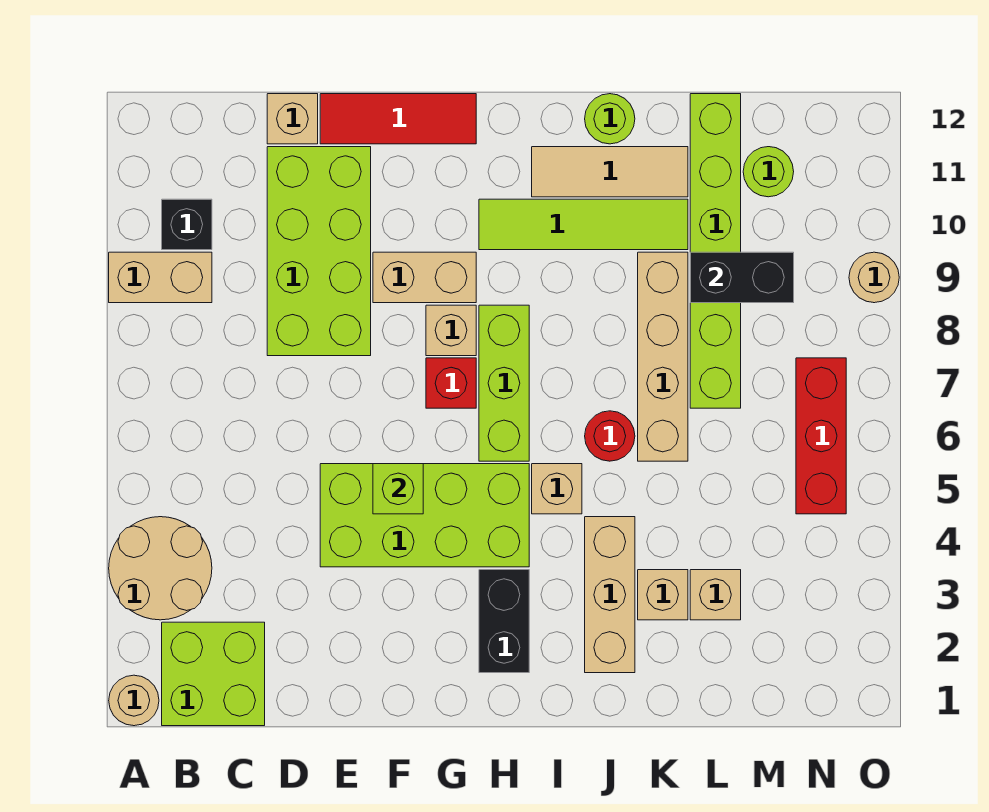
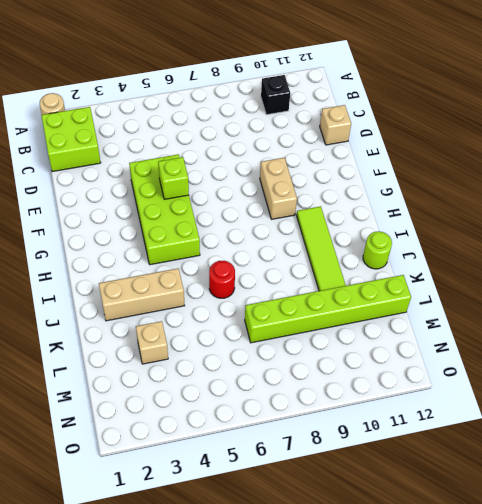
none -> tan 2x2 round brick [109,517,212,620]
none -> tan 1x2 brick [109,252,212,303]
none -> lime 2x4 brick [267,147,371,356]

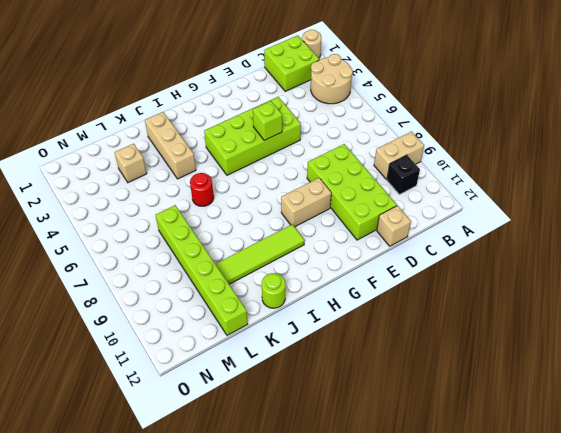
none -> red 1x3 tile [320,94,476,144]
none -> red 1x1 brick [426,358,476,408]
none -> tan 1x1 brick [426,305,476,356]

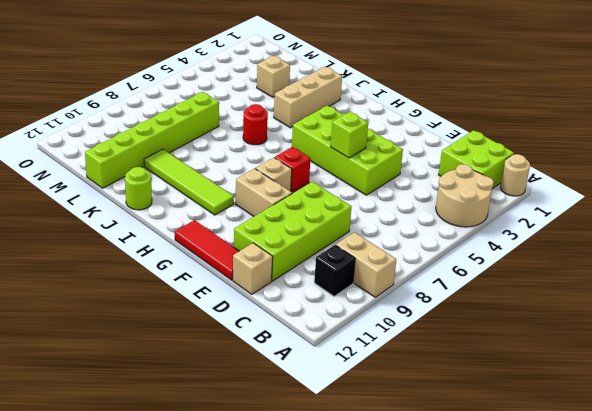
none -> black 1x2 brick [479,570,529,673]
none -> lime 1x3 brick [479,305,529,461]
none -> tan 1x1 brick [532,464,582,514]

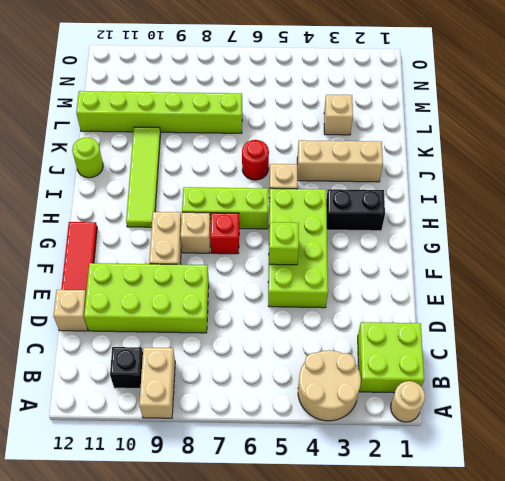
none -> tan 1x3 tile [532,147,688,197]
none -> tan 1x1 brick [638,570,688,620]
none -> tan 1x4 brick [638,252,688,461]

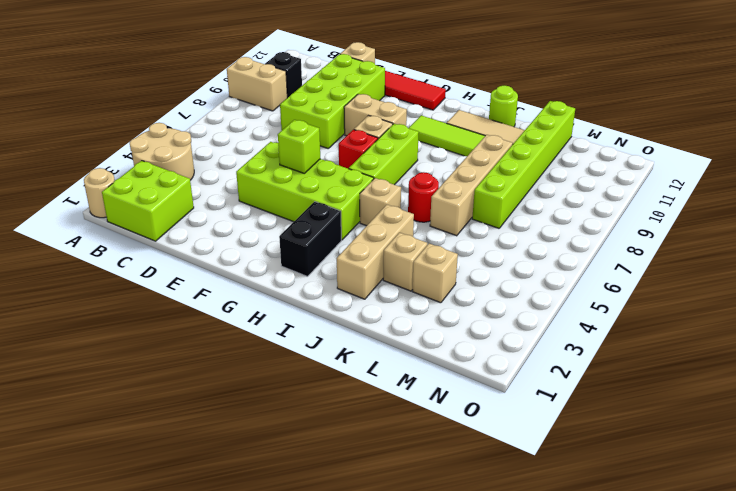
none -> lime 1x1 round brick [743,147,794,197]
none -> red 1x3 brick [796,358,846,514]
none -> tan 1x1 round brick [849,252,899,303]

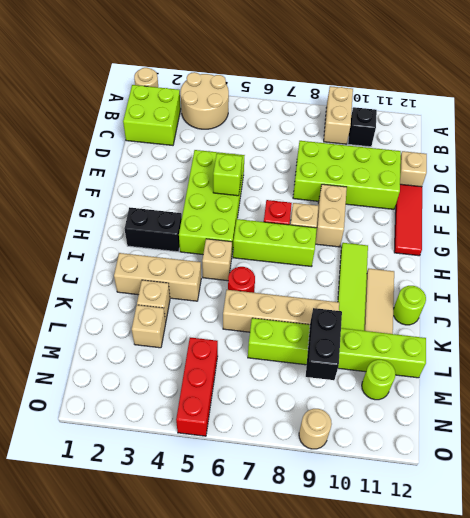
red 1x3 brick [176,338,218,436] -> red 1x3 brick turned to [796,358,846,514]

